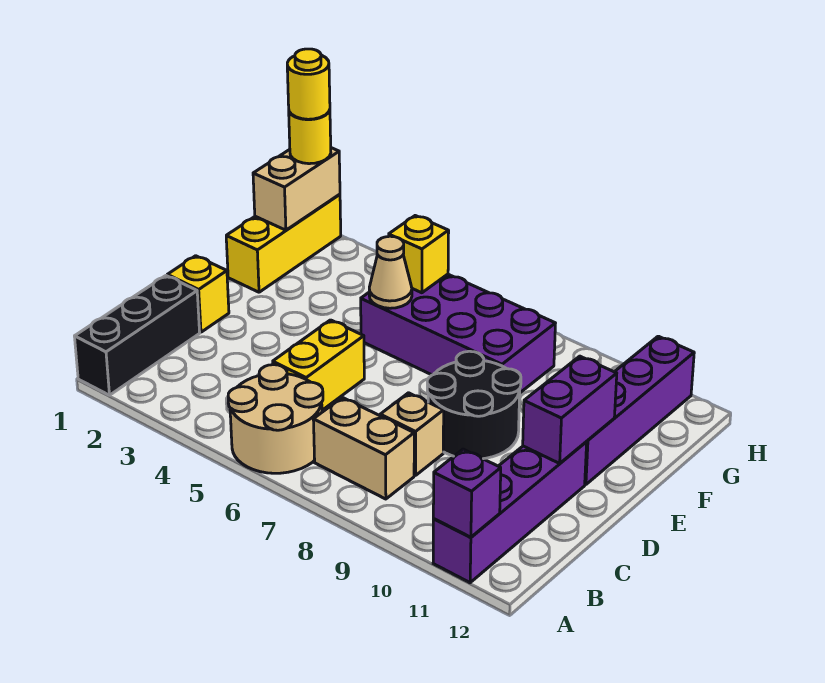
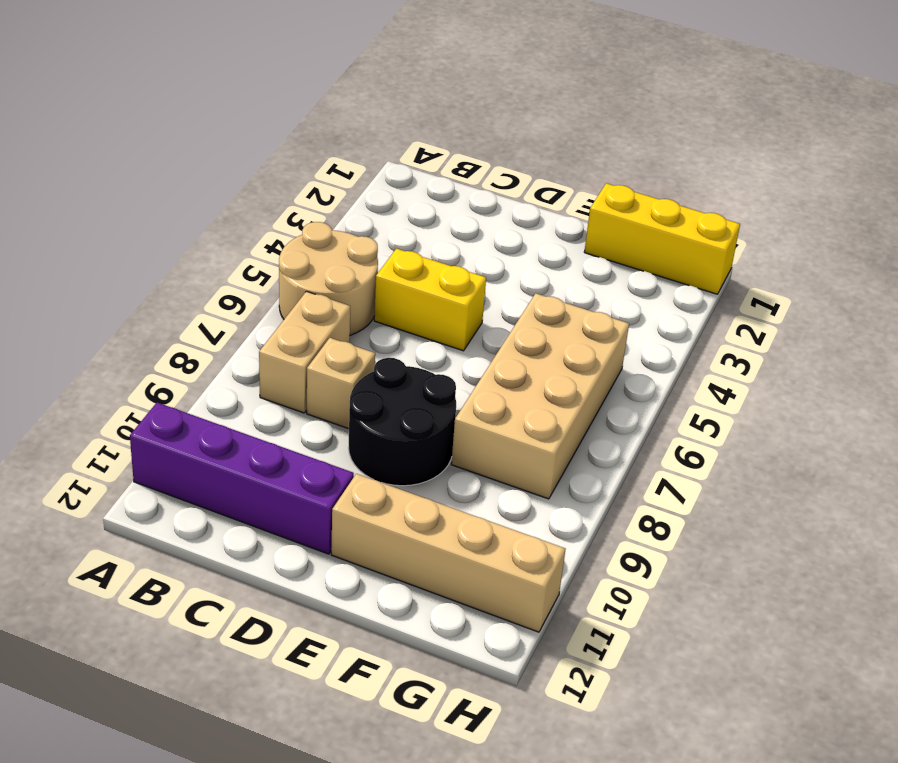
tan 1x4 brick [331,474,566,632] -> purple 1x4 brick [585,336,694,485]
tan 2x4 brick [451,293,629,499] -> purple 2x4 brick [361,274,555,393]
none -> black 1x3 brick [74,276,200,395]
none -> yellow 1x1 brick [167,256,229,332]
none -> purple 1x1 brick [433,449,501,537]

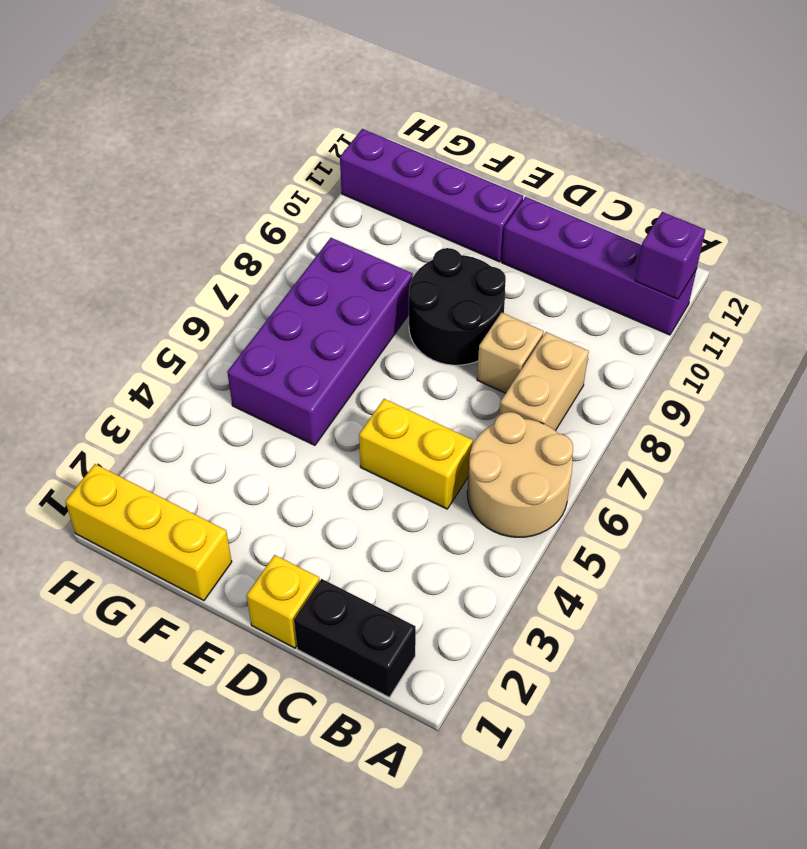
black 1x2 brick [294,579,416,697] -> black 1x3 brick [74,276,200,395]
none -> purple 1x2 brick [523,356,617,463]
none -> tan 1x1 cone [369,236,412,308]
none -> tan 1x2 brick [253,148,340,230]

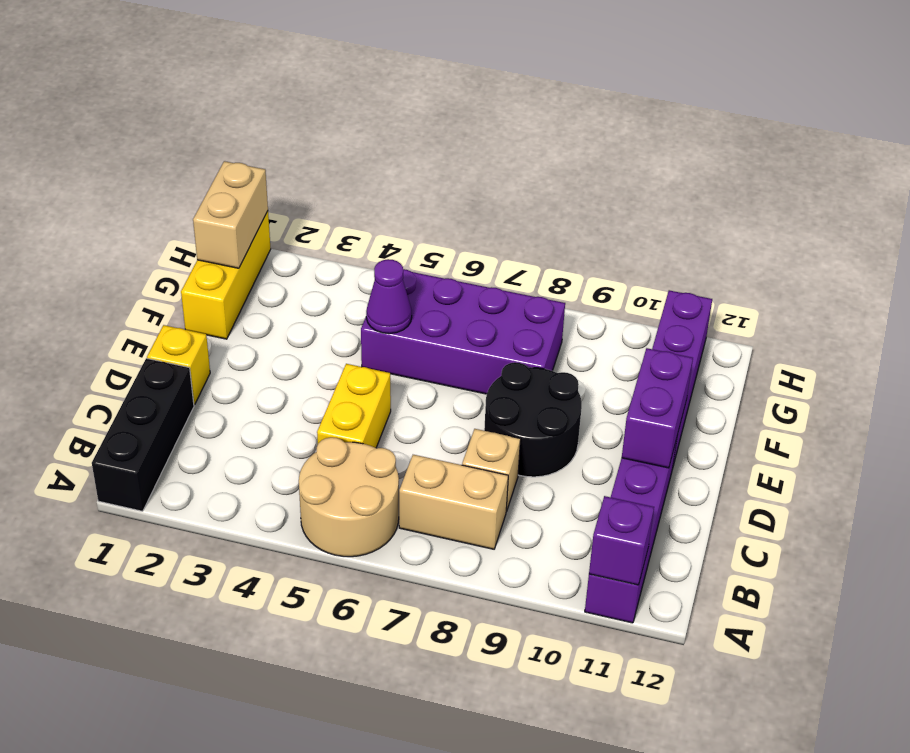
purple 1x1 cone [366,259,412,334] -> tan 1x1 cone [369,236,412,308]
none -> yellow 1x1 brick [389,216,449,293]
none -> yellow 1x1 round brick [289,110,331,164]
none -> yellow 1x1 round brick [287,49,330,119]

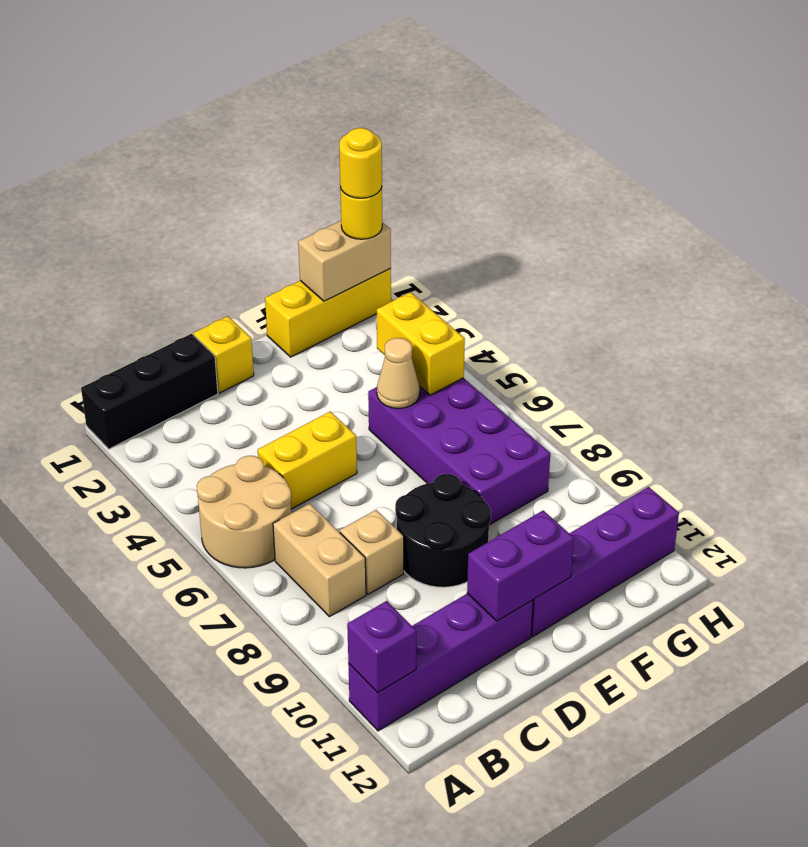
yellow 1x2 brick [377,292,465,395] -> yellow 1x1 brick [389,216,449,293]

